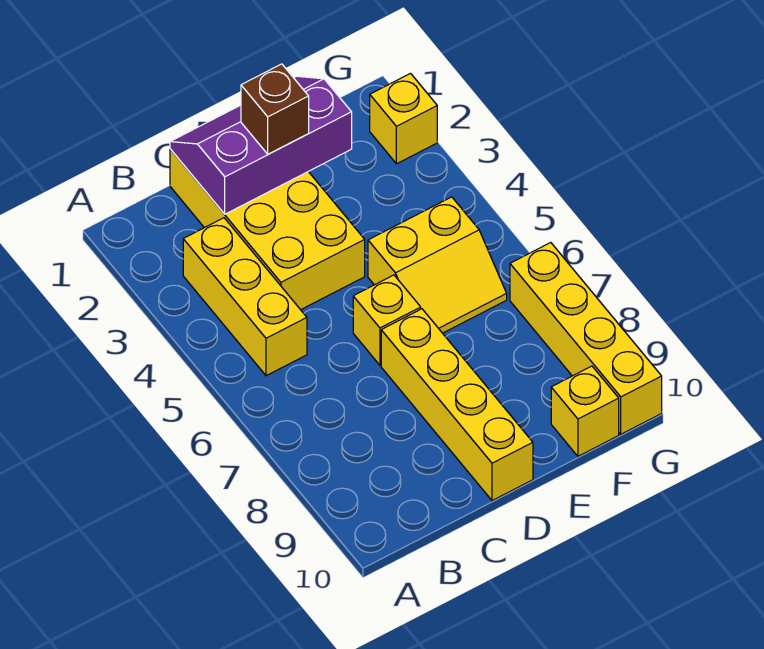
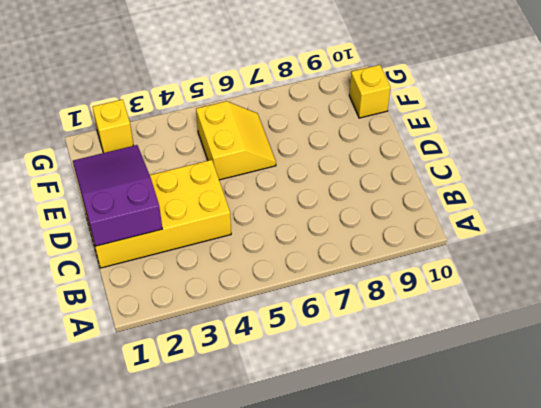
purple 2x3 slope [73,145,162,246] -> purple 2x3 slope turned to [170,76,352,214]
none -> yellow 1x3 brick [183,218,307,376]
none -> yellow 1x1 brick [353,275,421,365]

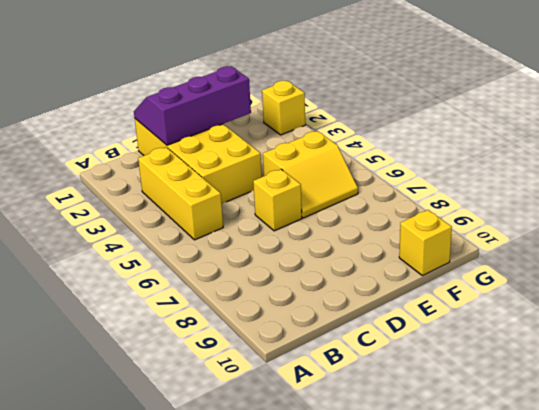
none -> yellow 1x4 brick [381,309,533,501]
none -> yellow 1x4 brick [510,243,662,434]

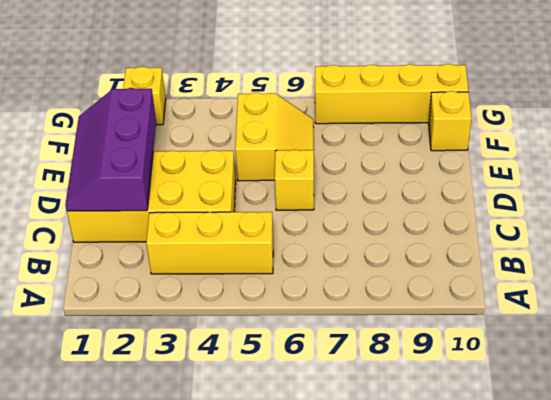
none -> yellow 1x4 brick [381,309,533,501]
none -> brown 1x1 brick [241,64,309,154]

